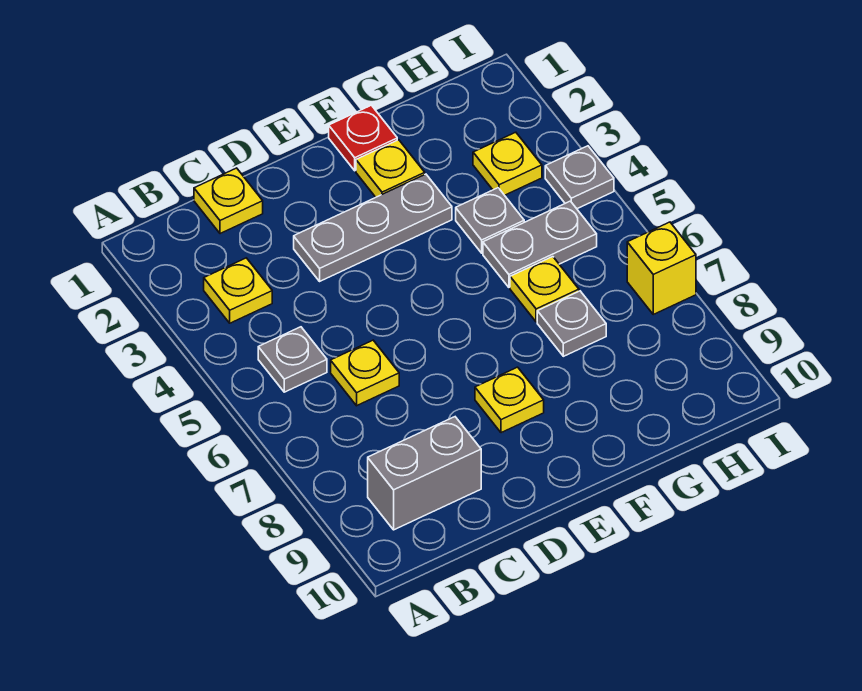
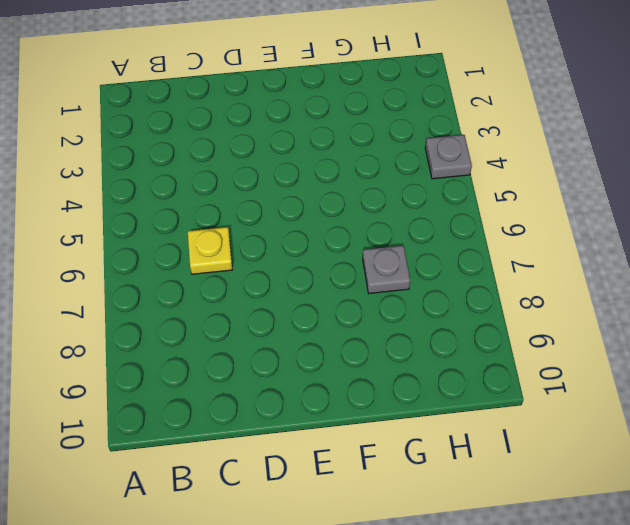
none -> yellow 1x1 plate [204,258,272,323]
none -> grey 1x1 plate [258,327,327,392]
none -> grey 1x2 brick [368,417,481,530]

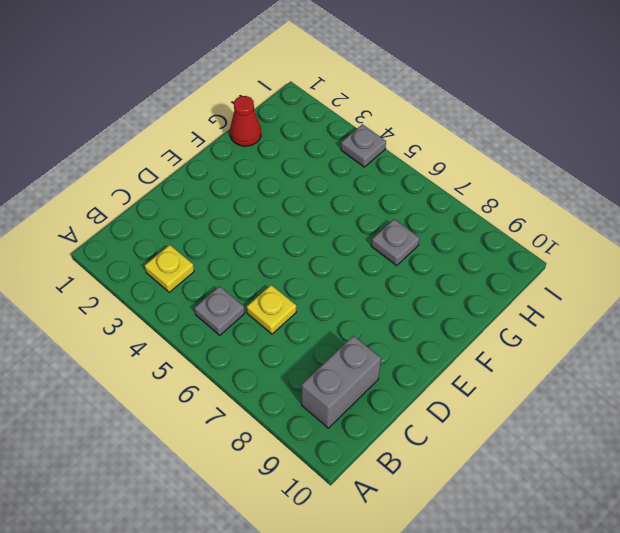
red 1x1 cone [230,96,261,146] -> none
none -> yellow 1x1 plate [194,168,263,234]
none -> grey 1x3 plate [294,174,452,281]
none -> yellow 1x1 plate [475,367,544,433]

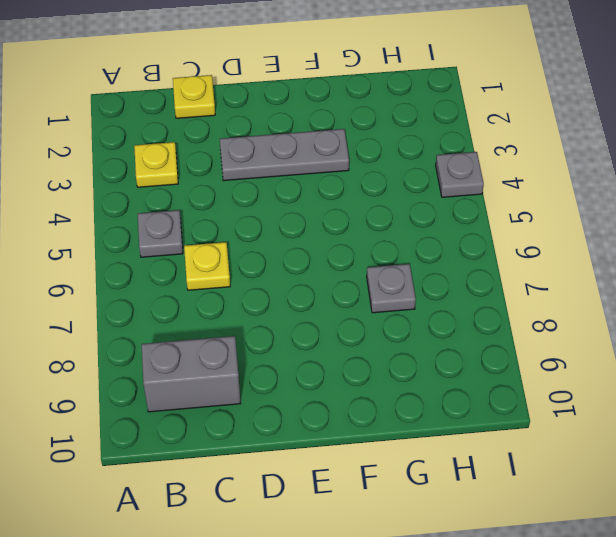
none -> yellow 1x1 plate [475,367,544,433]
none -> red 1x1 plate [329,105,397,171]
none -> yellow 1x1 plate [356,140,425,197]

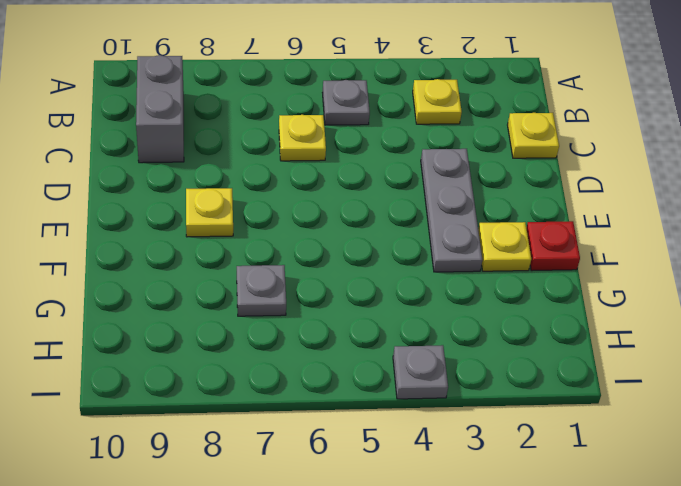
none -> grey 1x1 plate [456,188,524,253]
none -> grey 1x2 plate [483,201,597,287]
none -> yellow 1x1 plate [510,257,579,322]

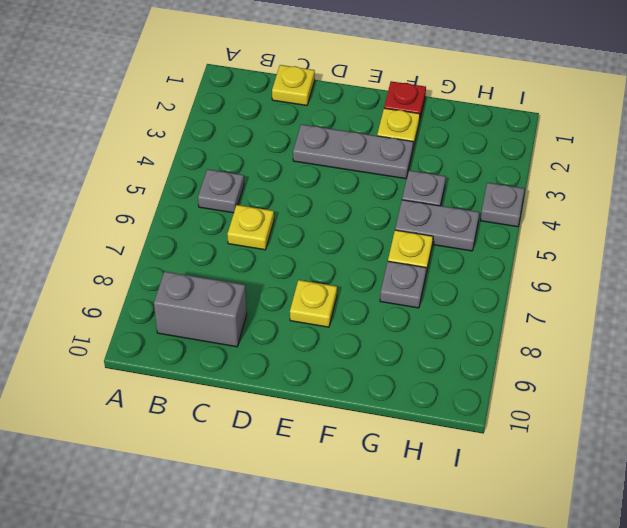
none -> yellow 1x1 plate [204,258,272,323]
none -> yellow 1x1 plate [473,132,542,195]
none -> yellow 1x1 brick [627,222,696,314]

